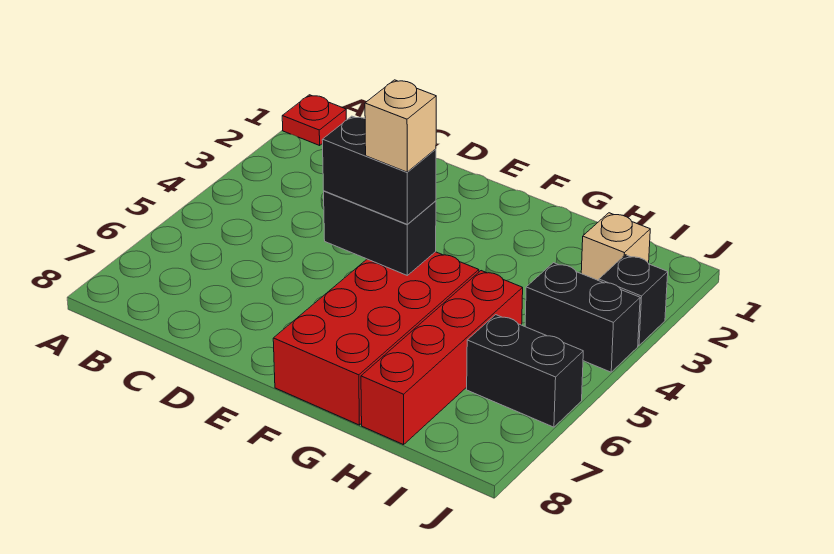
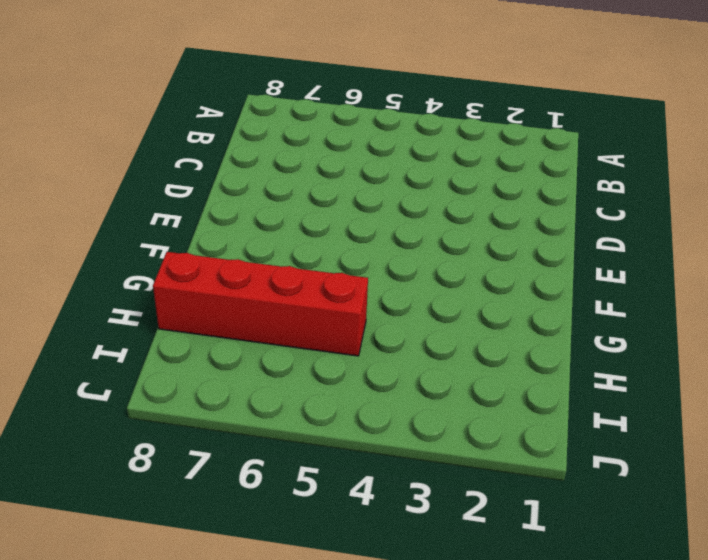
none -> red 1x1 plate [282,95,346,145]
none -> red 2x4 brick [273,252,479,425]

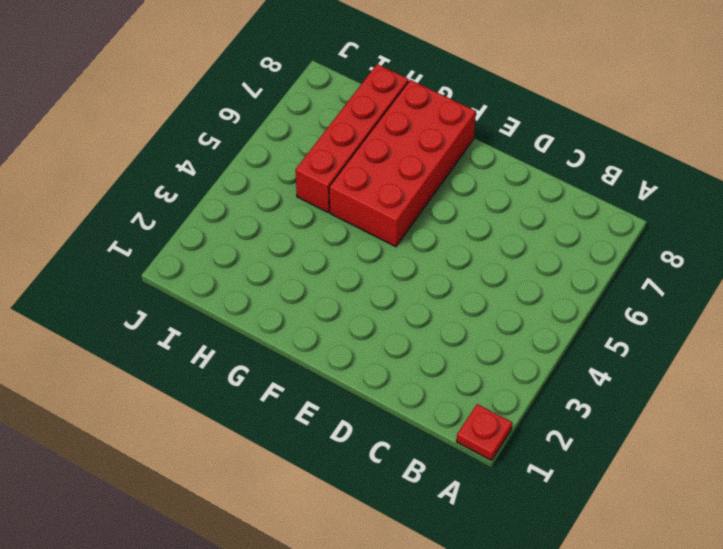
none -> tan 1x1 brick [581,213,650,281]
none -> black 1x2 brick [525,263,640,372]

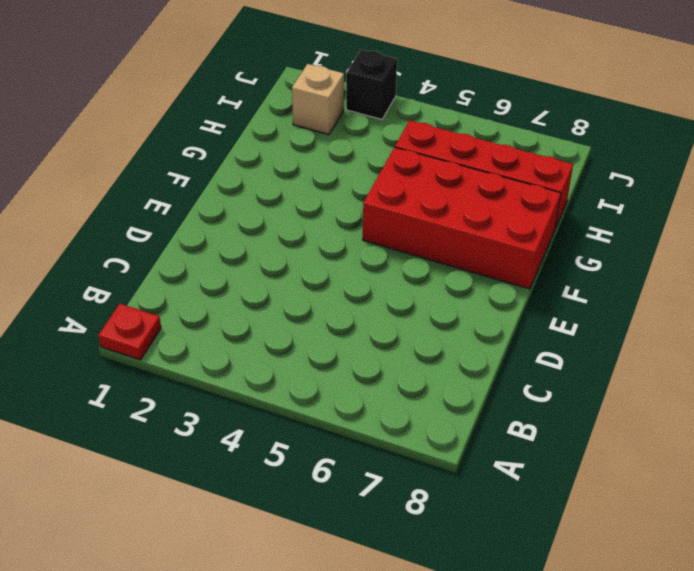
none -> black 1x2 brick [525,263,640,372]
none -> black 1x2 brick [467,315,583,427]

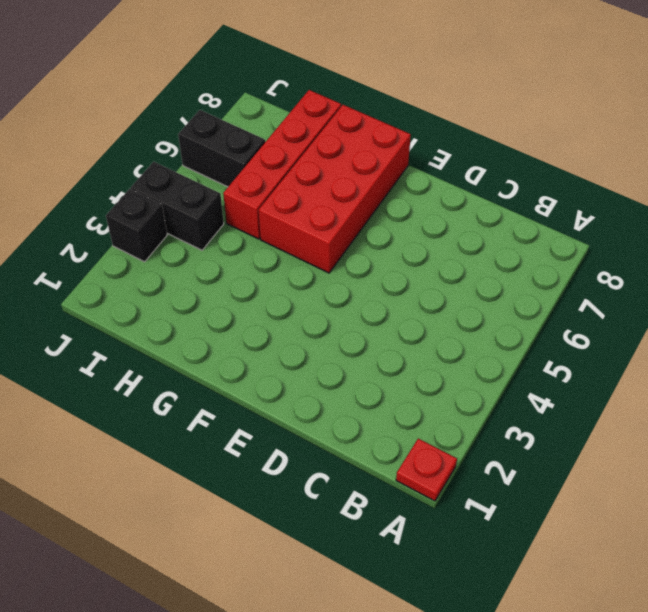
none -> tan 1x1 brick [581,213,650,281]
none -> black 1x2 brick [324,191,436,275]

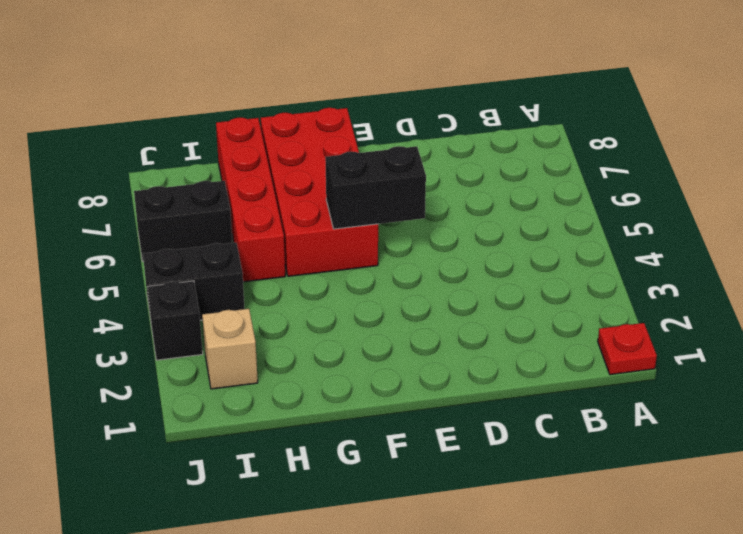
none -> black 1x2 brick [322,116,436,224]
none -> tan 1x1 brick [365,80,436,172]

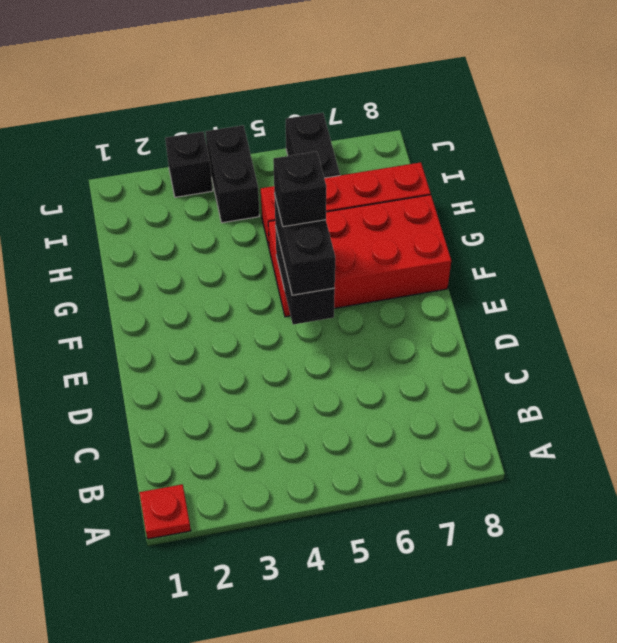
black 1x1 brick [273,151,326,227] -> tan 1x1 brick [365,80,436,172]
none -> tan 1x1 brick [581,213,650,281]

